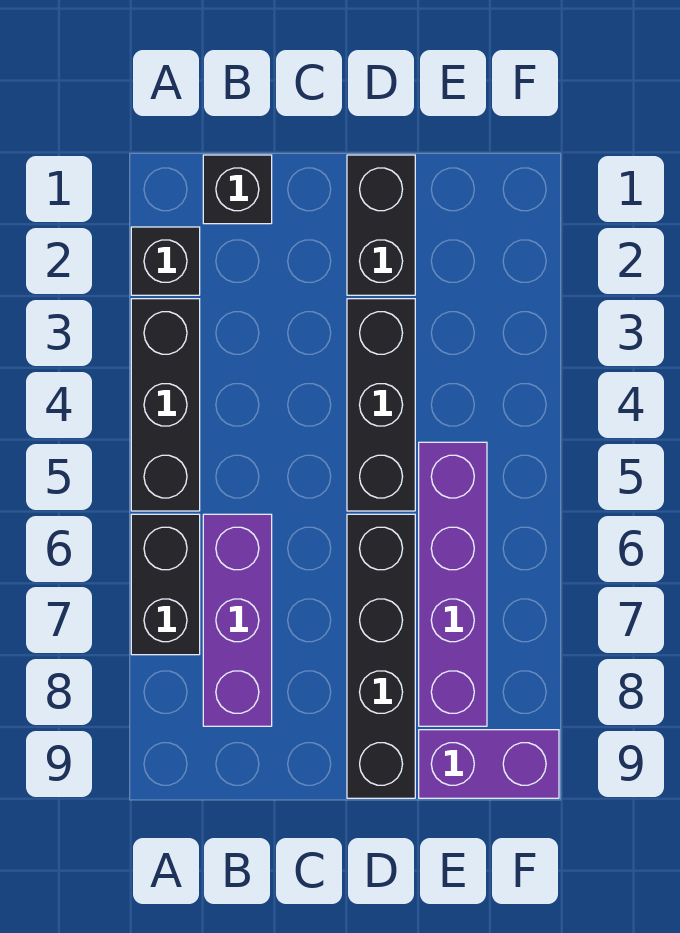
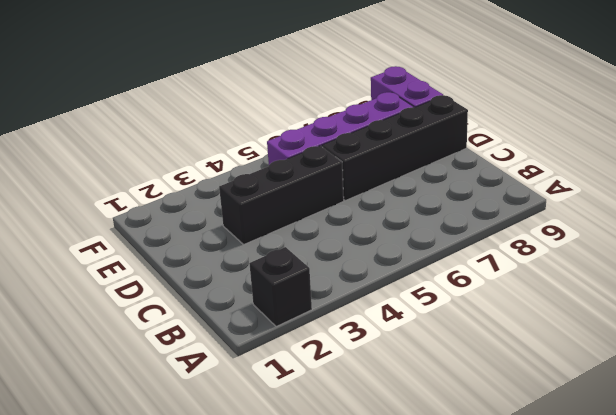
none -> black 1x3 brick [131,299,200,511]
none -> black 1x2 brick [131,514,200,655]

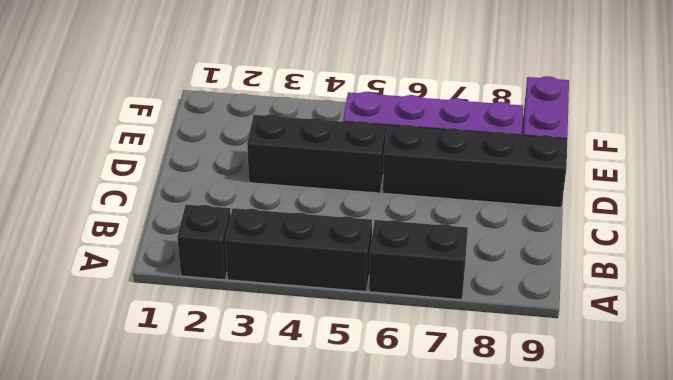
none -> black 1x1 brick [203,155,272,224]
none -> purple 1x3 brick [203,514,272,726]

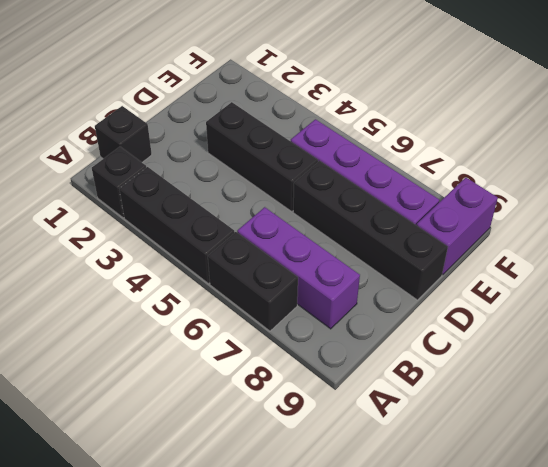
none -> black 1x2 brick [347,155,415,295]

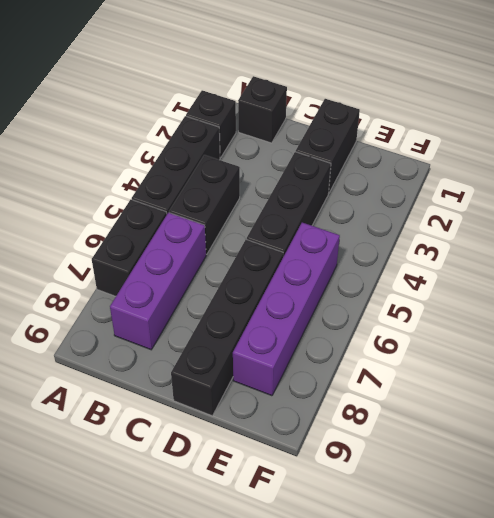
black 1x2 brick [169,155,240,254] -> none
none -> purple 1x2 brick [419,730,559,798]

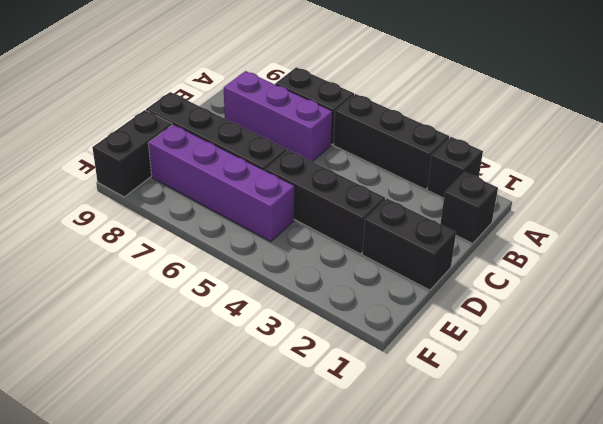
black 1x2 brick [92,110,172,197] -> purple 1x2 brick [419,730,559,798]

